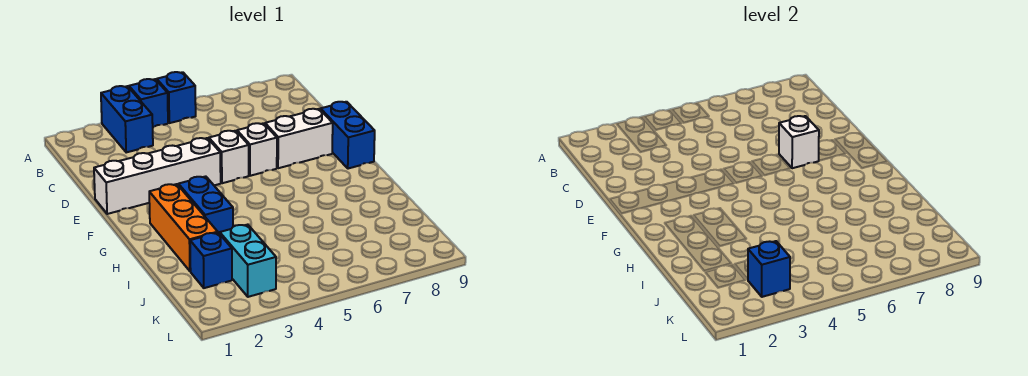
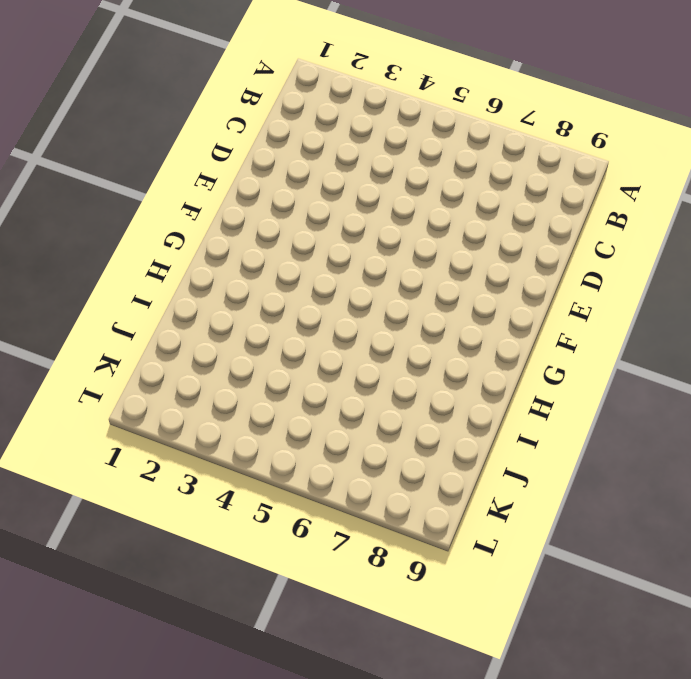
none -> blue 1x2 brick [101,86,153,152]
none -> blue 1x1 brick [129,79,168,127]
none -> blue 1x1 brick [157,72,196,123]

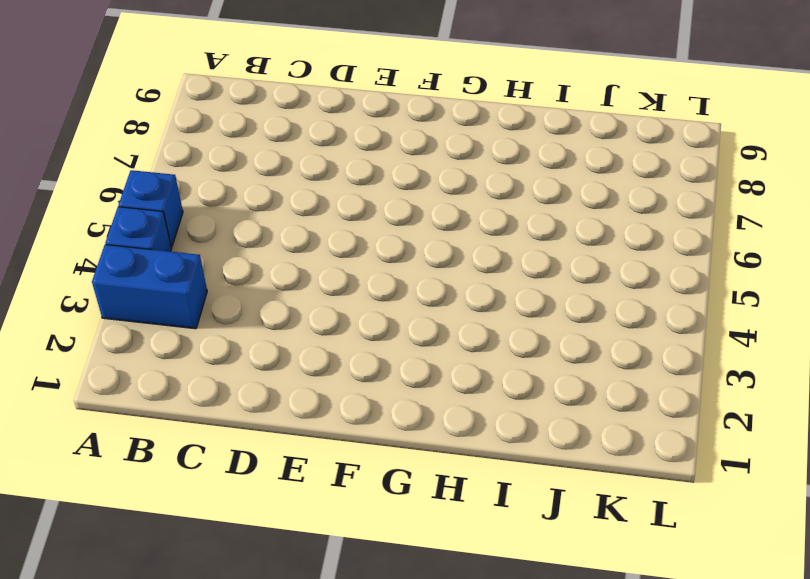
none -> white 1x4 brick [94,138,221,214]
none -> white 1x1 brick [209,131,249,183]
none -> white 1x1 brick [237,123,277,176]

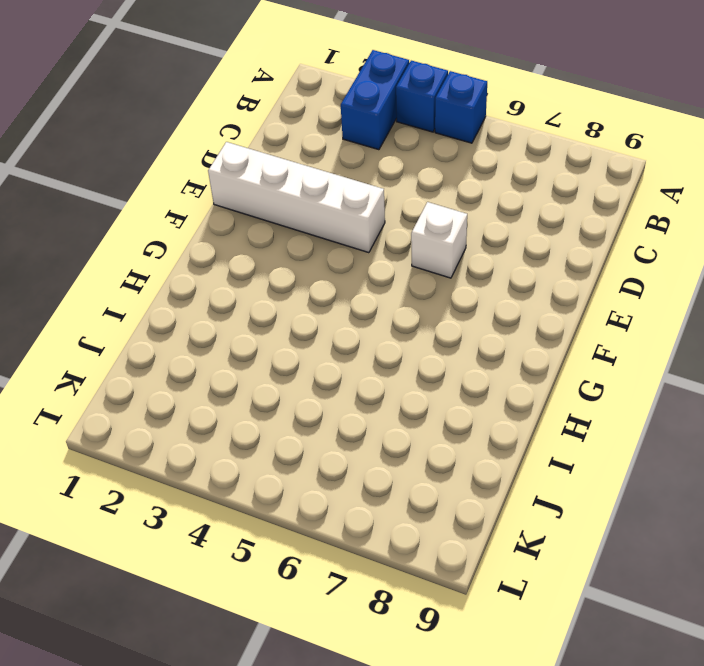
none -> white 1x1 brick [209,131,249,183]
none -> white 1x2 brick [265,109,333,168]
none -> blue 1x2 brick [321,102,375,169]

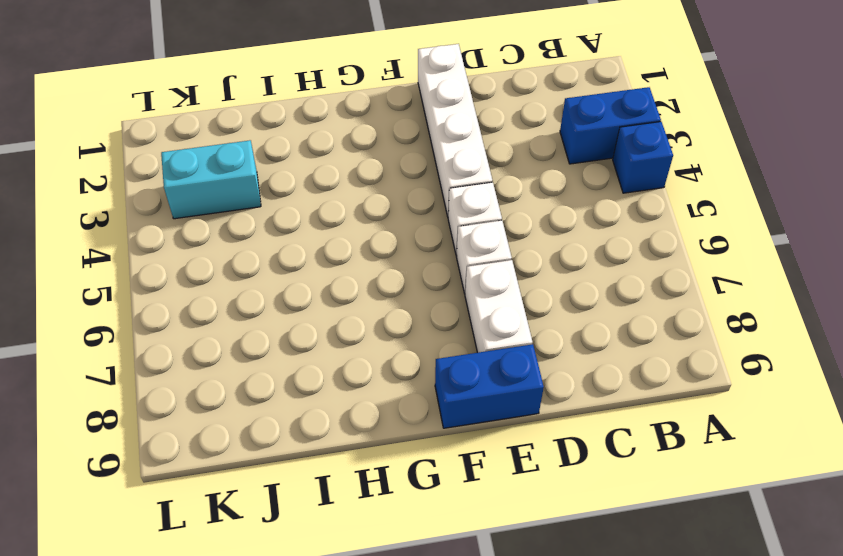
none -> blue 1x1 brick [157,72,196,123]
none -> orange 1x3 brick [149,184,218,271]
none -> blue 1x2 brick [178,176,233,234]

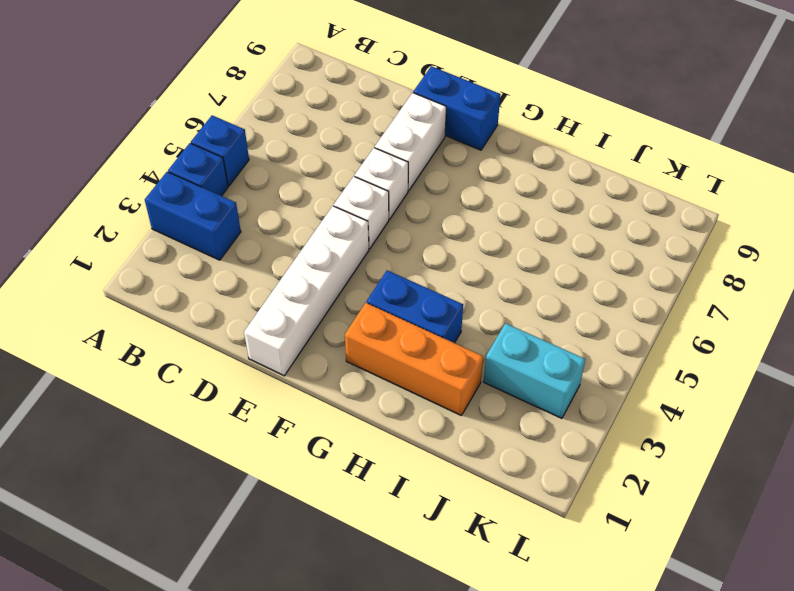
none -> blue 1x1 brick [190,233,232,288]
none -> white 1x1 brick [779,116,819,168]
none -> blue 1x1 brick [748,241,790,297]

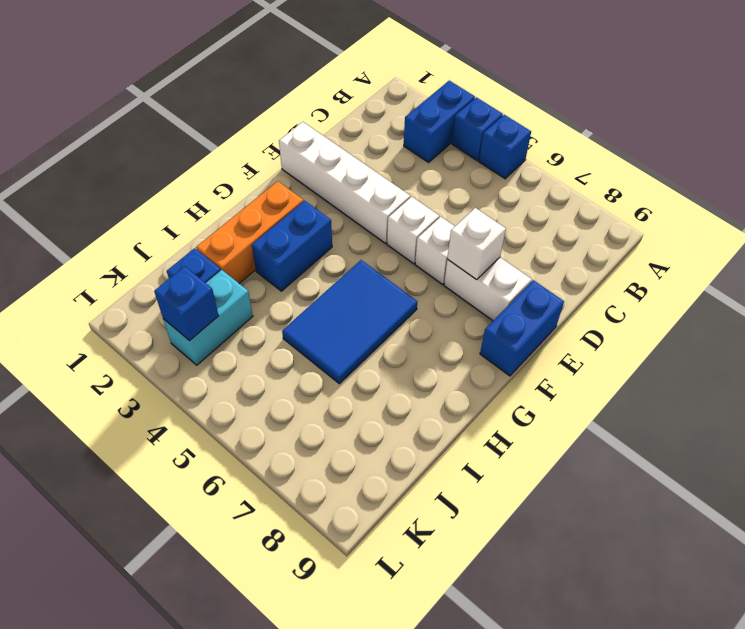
blue 2x3 tile [282,260,417,384] -> none

